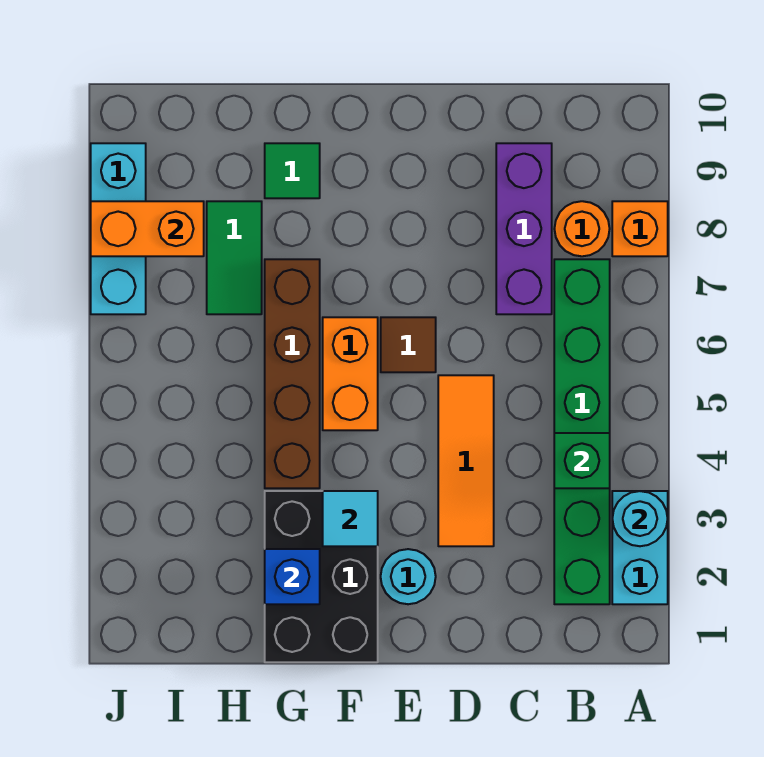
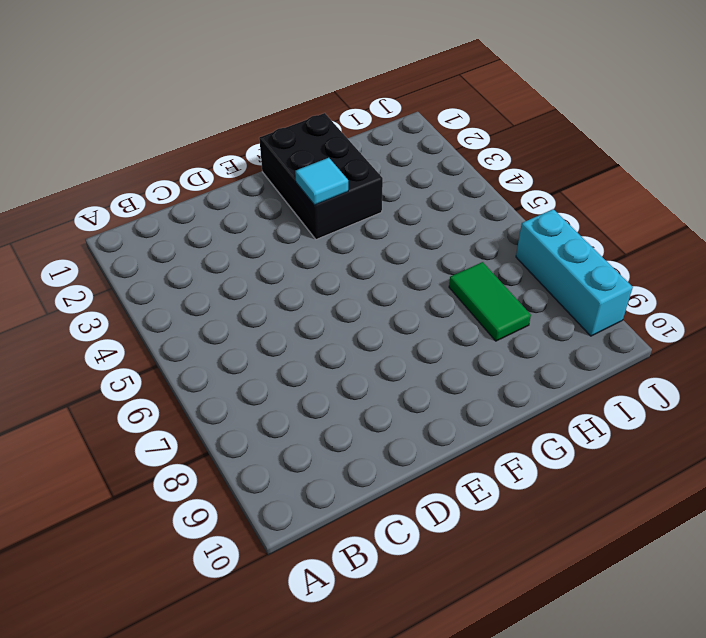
none -> cyan 1x2 brick [612,491,668,604]
none -> orange 1x1 brick [612,201,668,256]
none -> green 1x6 brick [554,259,610,604]

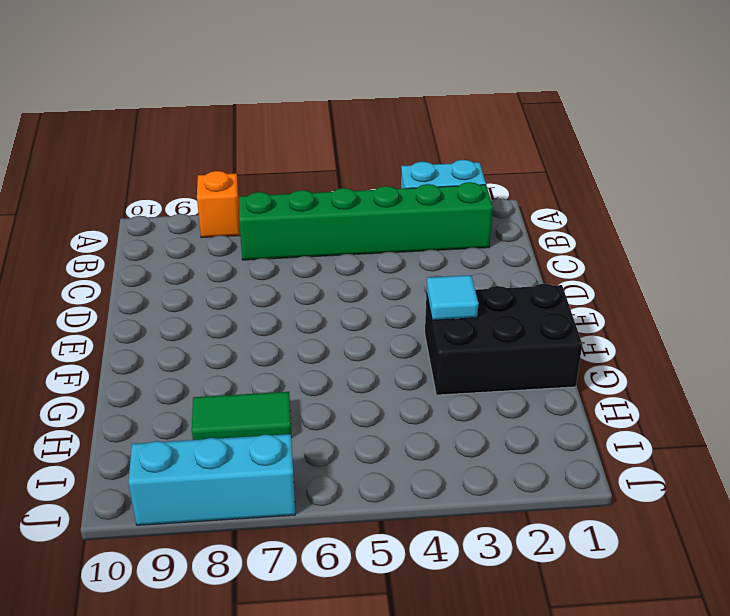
none -> orange 1x1 round brick [554,201,610,256]
none -> purple 1x3 brick [496,143,552,314]
none -> orange 1x3 tile [438,375,494,546]

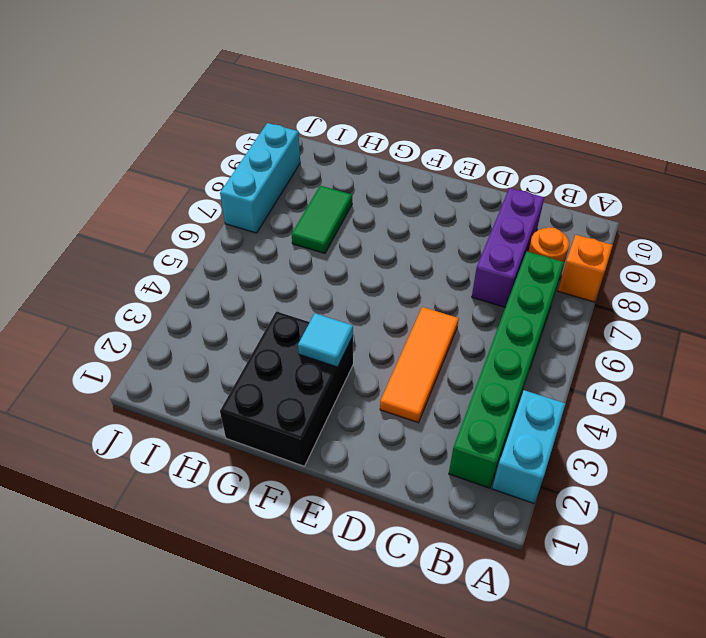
none -> cyan 1x1 round brick [381,549,436,604]
none -> brown 1x1 tile [381,317,436,372]
none -> orange 1x2 brick [323,317,378,430]

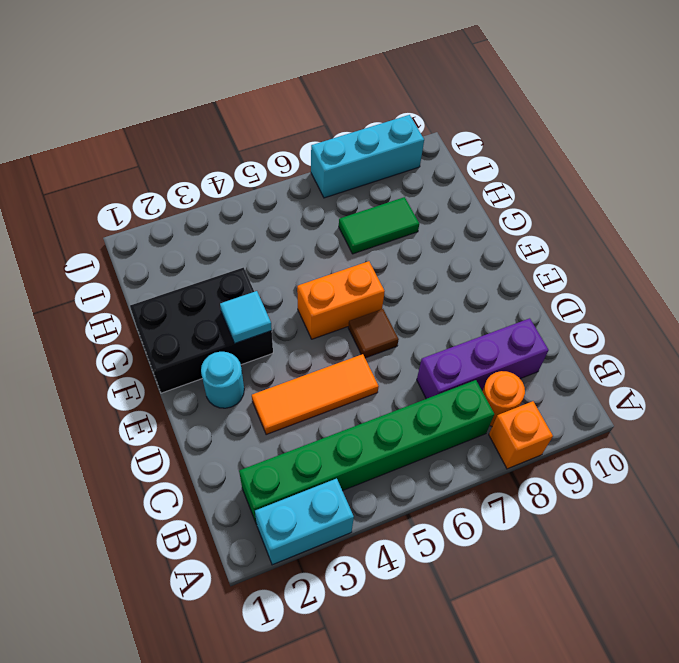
none -> brown 1x4 brick [265,259,320,488]
none -> green 1x1 tile [265,143,320,198]
none -> cyan 1x1 round brick [612,491,668,546]

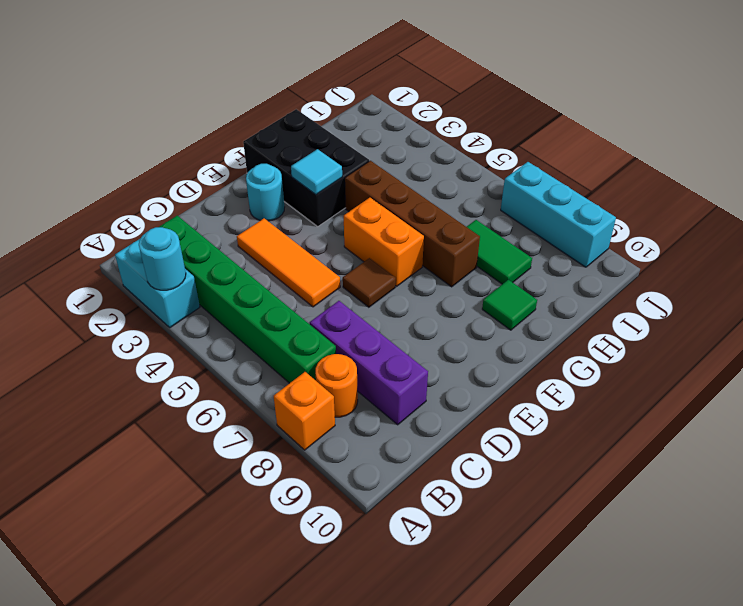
none -> green 1x1 brick [554,433,610,488]
none -> blue 1x1 brick [265,549,320,604]
none -> orange 1x2 brick [91,201,204,256]

